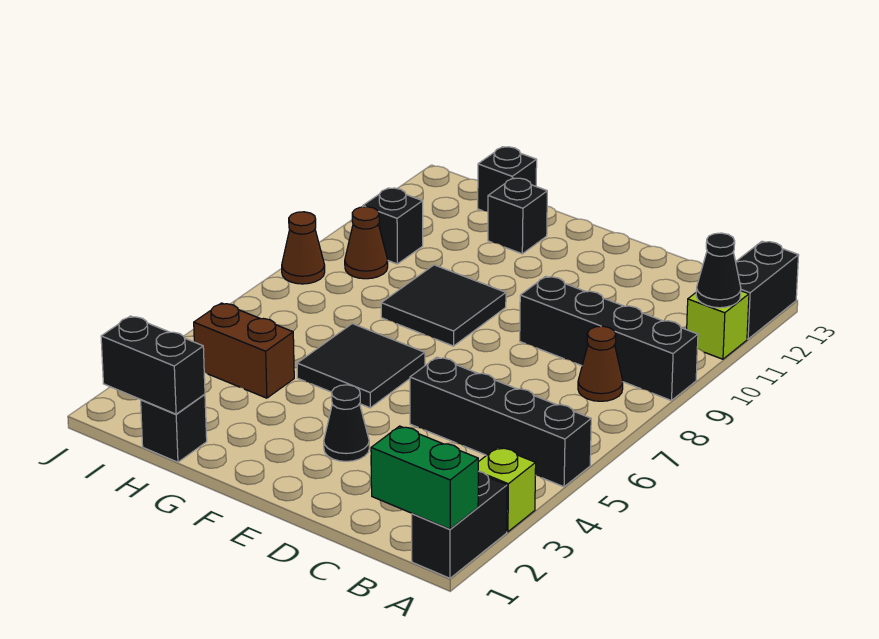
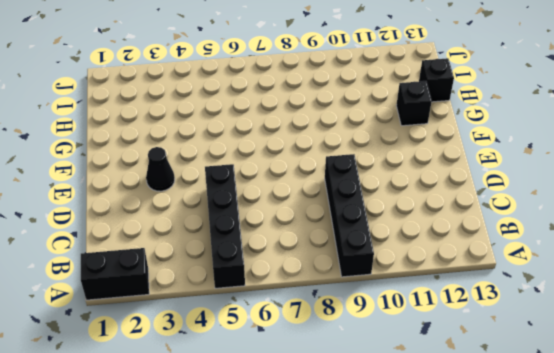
none -> lime 1x1 brick [478,447,536,532]
none -> lime 1x1 brick [687,291,749,359]
none -> black 1x2 brick [736,241,799,339]

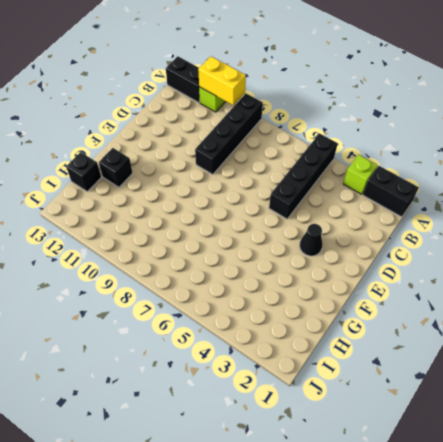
yellow 1x2 brick [198,57,246,105] -> black 1x1 cone [696,233,741,308]
none -> brown 1x1 cone [578,326,623,401]
none -> black 2x2 tile [297,324,425,408]
none -> black 2x2 tile [381,265,506,346]

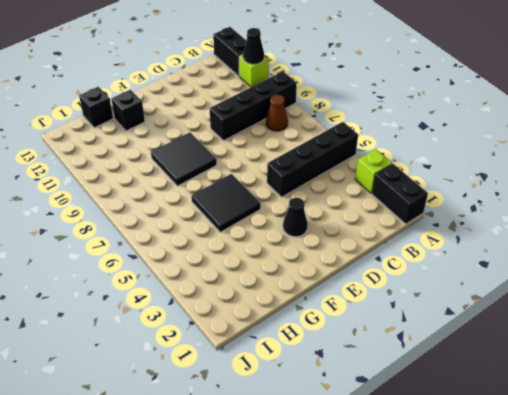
none -> black 1x1 brick [141,394,207,462]
none -> brown 1x2 brick [194,303,294,398]
none -> brown 1x1 cone [345,207,388,279]

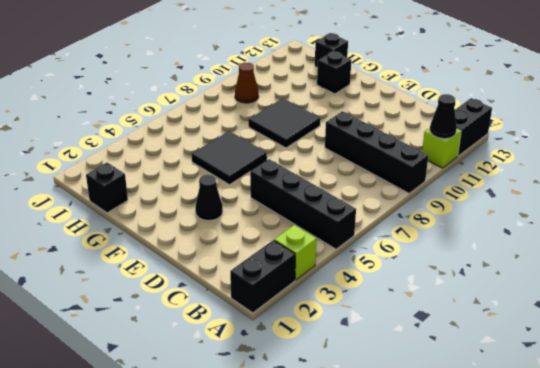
none -> brown 1x1 cone [578,326,623,401]
none -> brown 1x2 brick [194,303,294,398]
none -> black 1x1 brick [363,188,423,264]

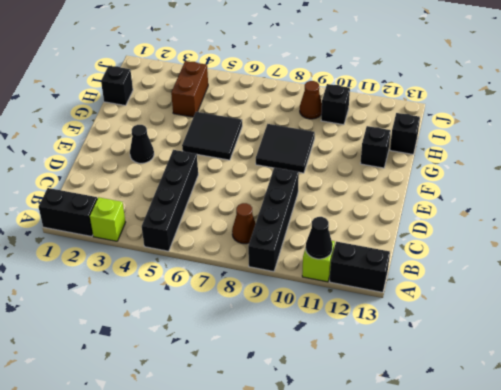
none -> brown 1x1 cone [282,212,325,284]
none -> green 1x2 brick [371,426,478,529]
none -> black 1x2 brick [101,316,205,414]

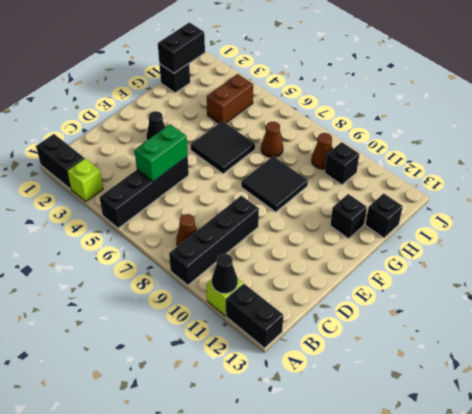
green 1x2 brick [134,124,188,181] -> green 1x2 brick moved to [371,426,478,529]
brown 1x1 cone [261,122,283,157] -> brown 1x1 cone moved to [282,212,325,284]

